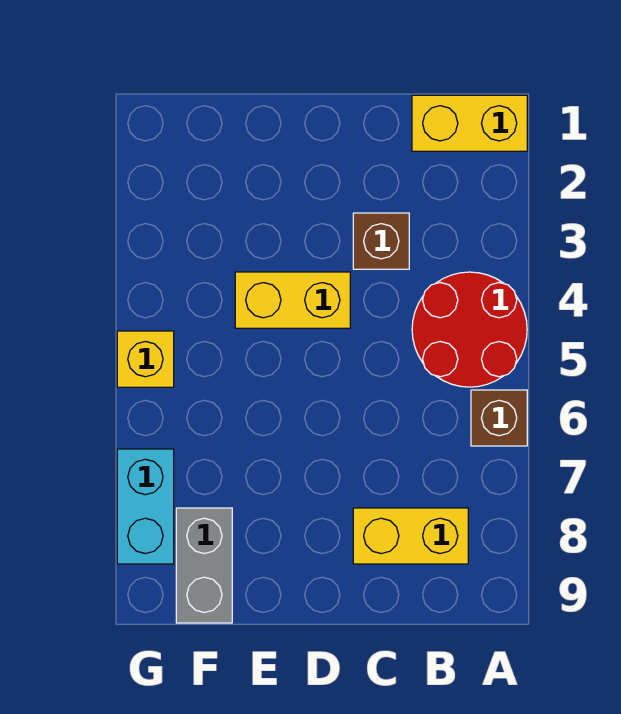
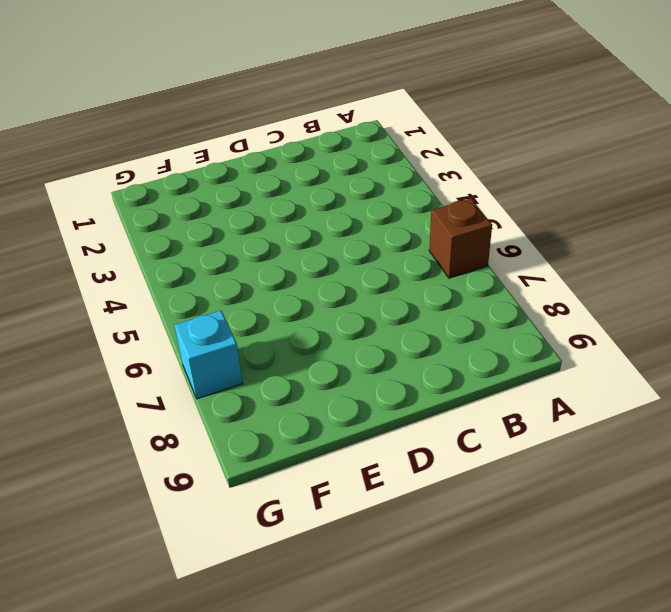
cyan 1x1 brick [174,311,243,399] -> cyan 1x2 brick [117,449,174,564]
none -> yellow 1x2 brick [412,95,527,151]
none -> red 2x2 round brick [412,272,527,387]

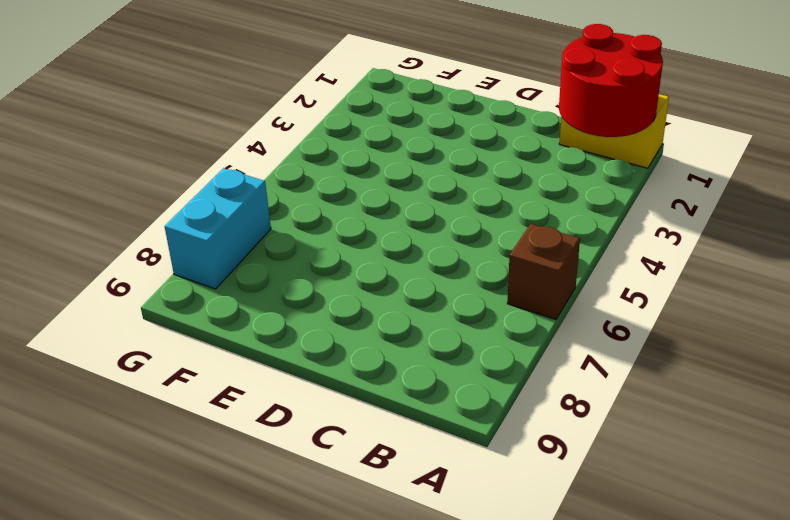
red 2x2 round brick [559,24,663,137] -> red 2x2 round brick moved to [412,272,527,387]
none -> yellow 1x2 brick [353,508,468,564]
none -> brown 1x1 brick [353,213,409,269]

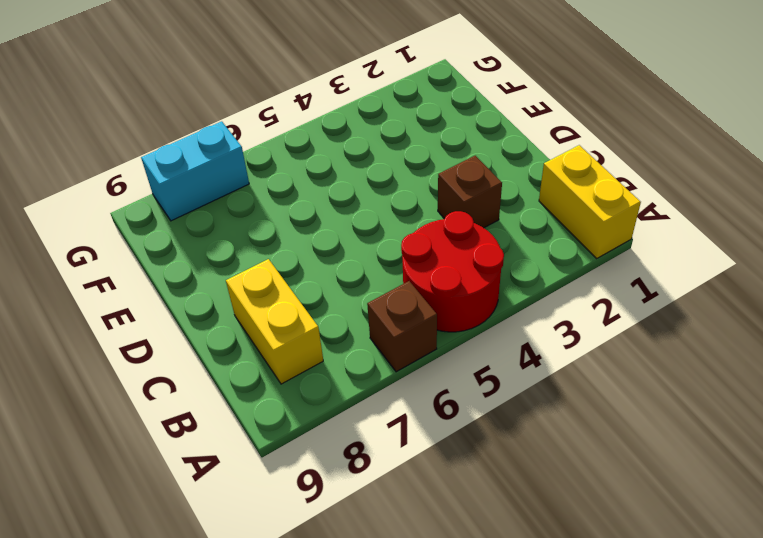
none -> yellow 1x2 brick [235,272,350,328]
none -> grey 1x2 brick [176,508,232,623]

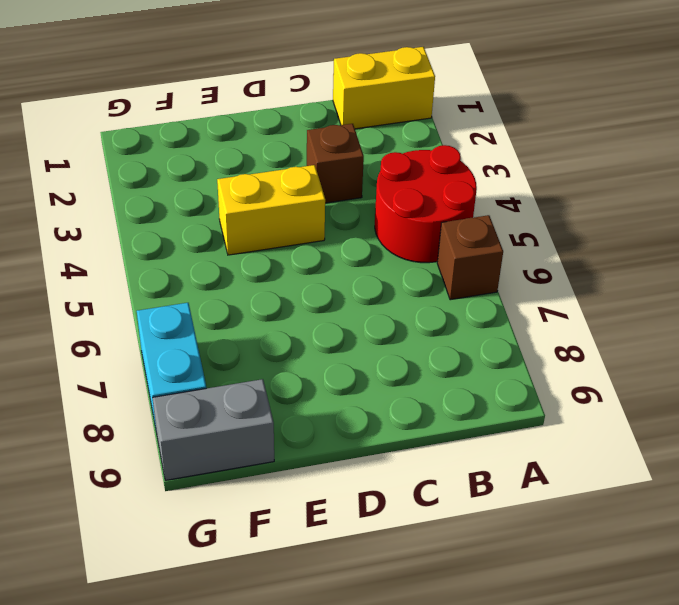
grey 1x2 brick [153,379,274,481] -> grey 1x2 brick turned to [176,508,232,623]
none -> yellow 1x2 brick [353,508,468,564]
none -> yellow 1x1 brick [117,331,174,387]

